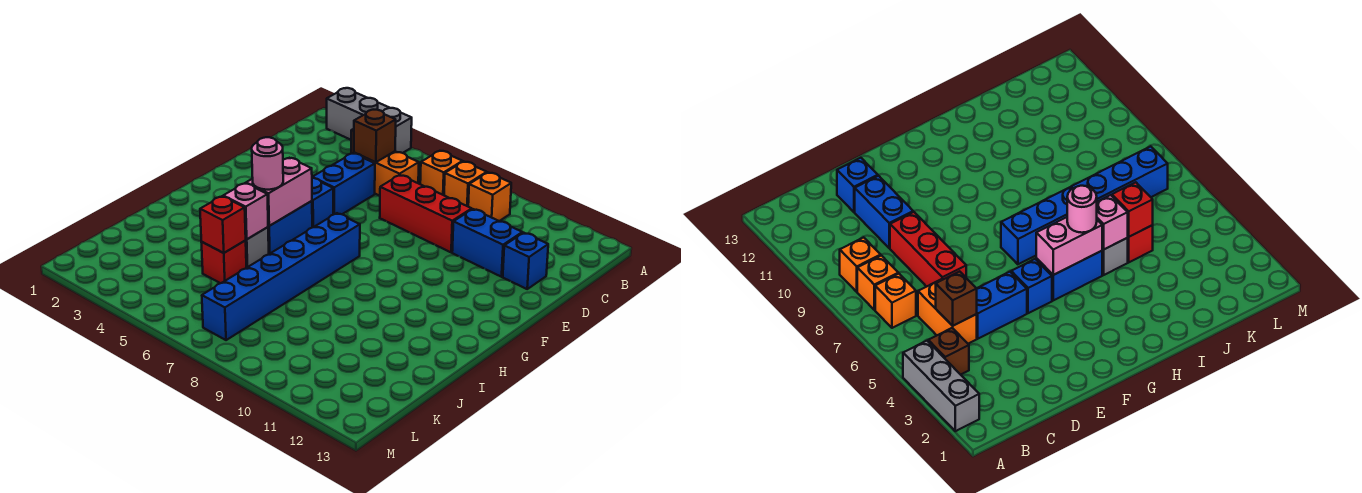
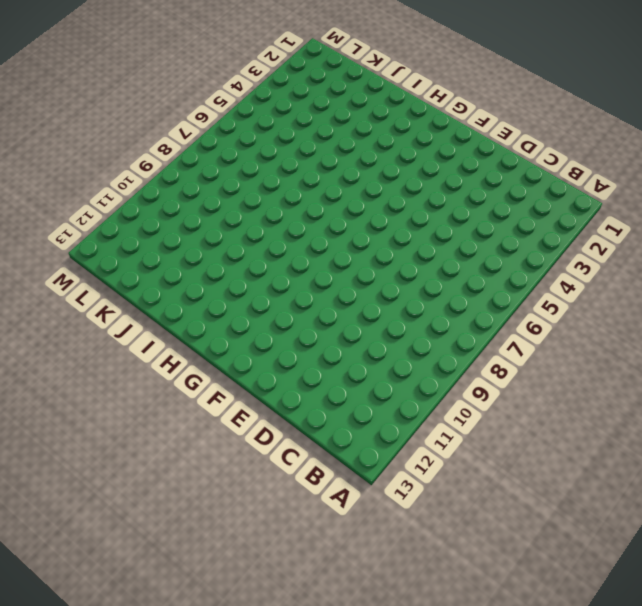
none -> grey 1x3 brick [327,88,412,153]
none -> brown 1x1 brick [928,328,969,375]
none -> orange 1x1 brick [420,151,463,195]

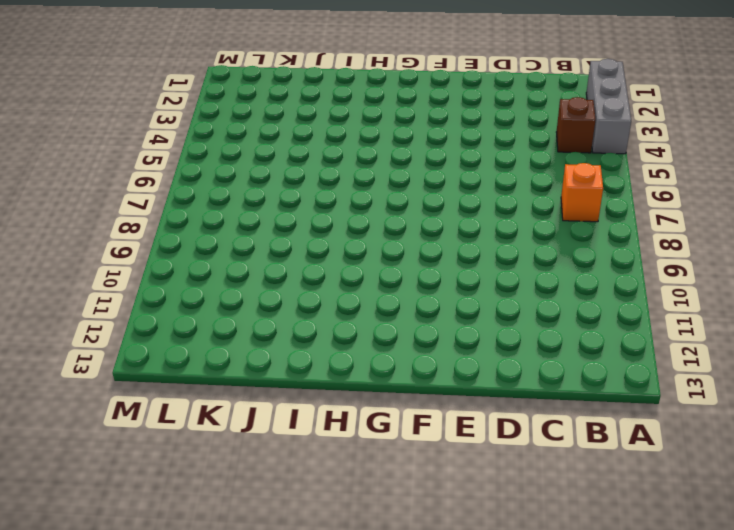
none -> orange 1x1 brick [444,161,487,206]
none -> orange 1x1 brick [468,173,511,221]
none -> orange 1x2 brick [354,151,419,196]

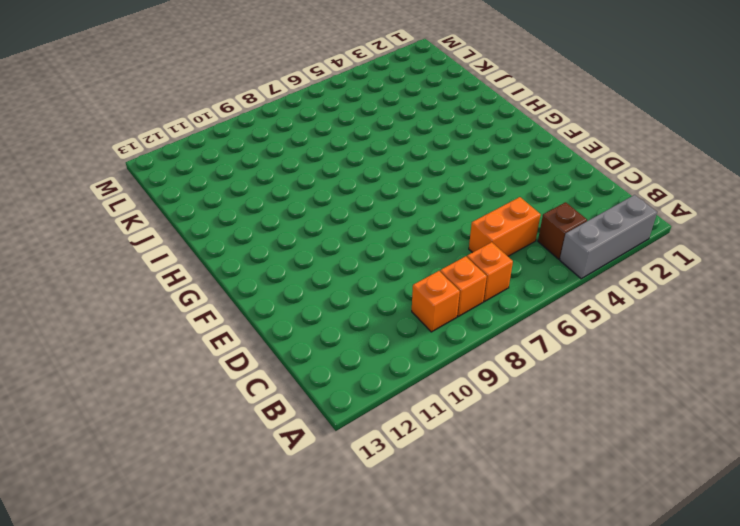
none -> blue 1x2 brick [312,153,375,215]
none -> red 1x3 brick [380,175,472,252]
none -> blue 1x2 brick [452,209,522,277]

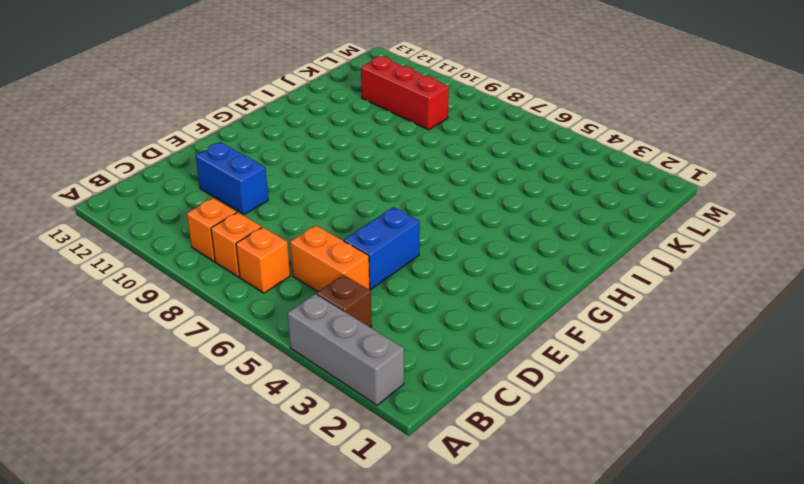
red 1x3 brick [361,56,449,130] -> red 1x3 brick moved to [380,175,472,252]
none -> blue 1x1 brick [503,233,548,289]
none -> blue 1x1 brick [312,178,333,227]
none -> blue 1x2 brick [268,201,312,254]

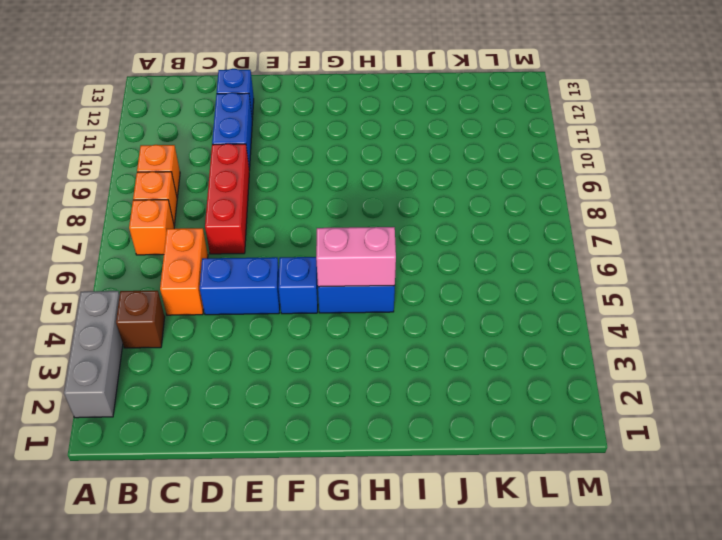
none -> blue 1x6 brick [202,213,360,340]
none -> grey 1x1 brick [245,227,269,268]
none -> red 1x1 brick [201,241,246,283]

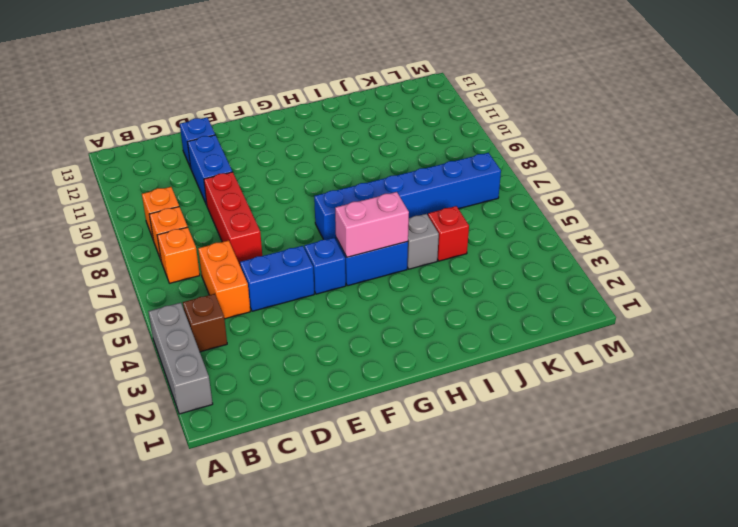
none -> brown 1x1 brick [354,110,396,162]
none -> pink 1x1 brick [223,183,268,239]
none -> red 1x1 brick [200,196,246,253]

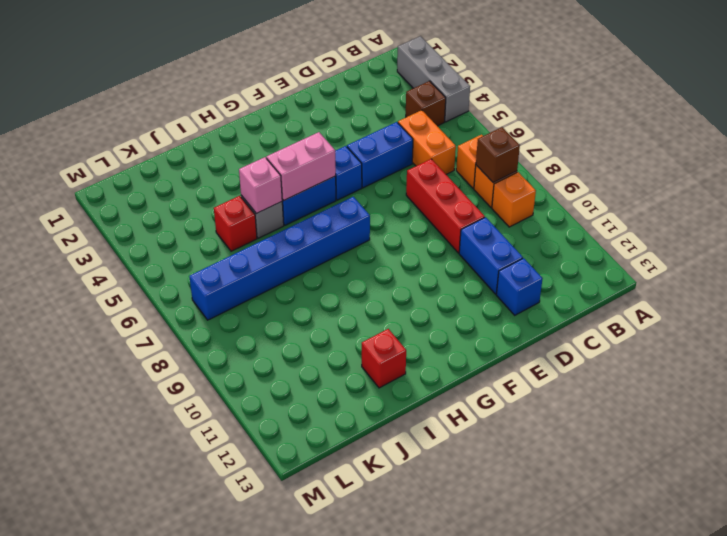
brown 1x1 brick [476,127,520,183] -> brown 1x1 brick moved to [354,110,396,162]
red 1x1 brick [362,329,406,388] -> red 1x1 brick moved to [200,196,246,253]
none -> pink 1x1 round brick [252,137,283,190]

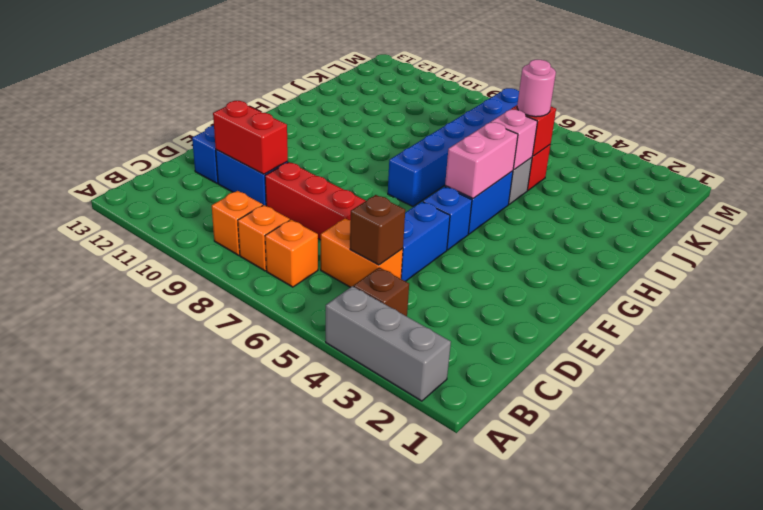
red 1x2 brick [213,101,288,174] -> none
pink 1x1 round brick [517,60,556,117] -> pink 1x1 round brick moved to [252,137,283,190]

